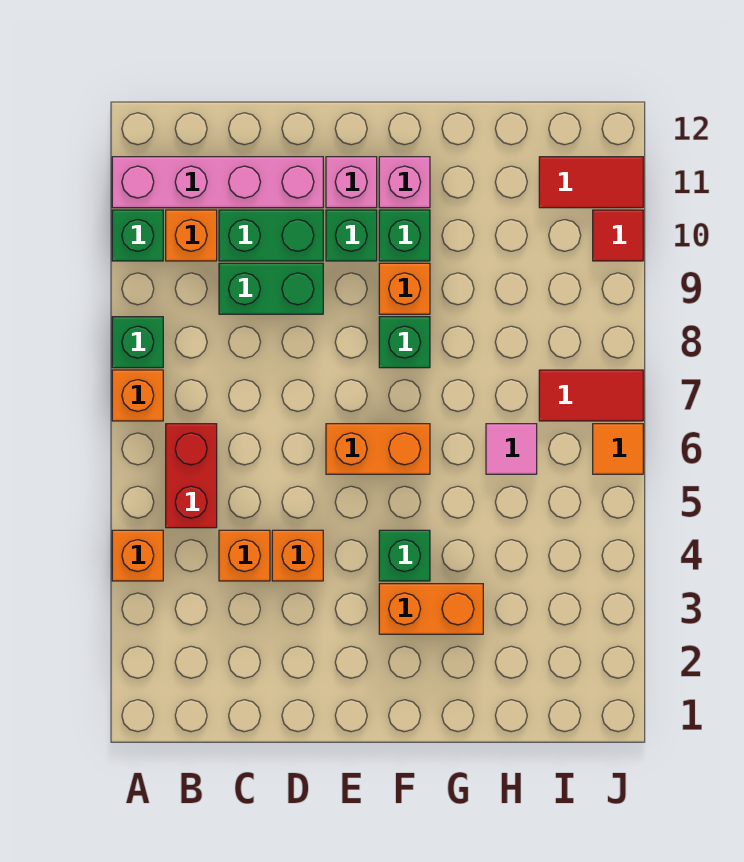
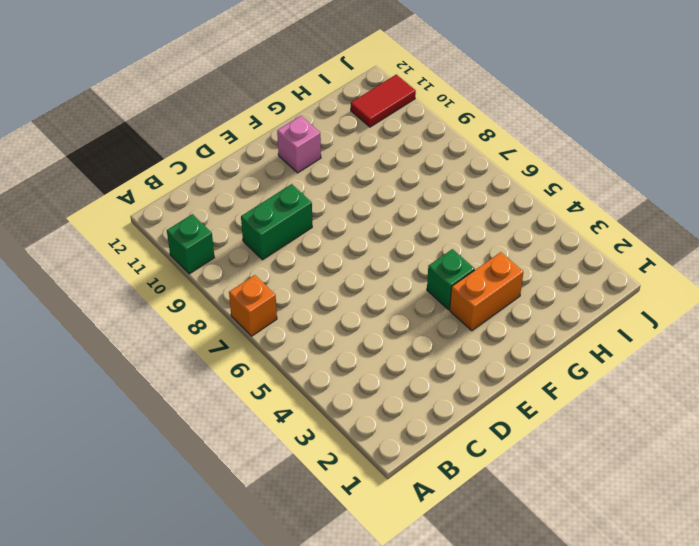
none -> orange 1x1 brick [112,530,163,581]
none -> green 1x1 brick [112,317,163,368]
none -> pink 1x4 brick [112,157,323,208]

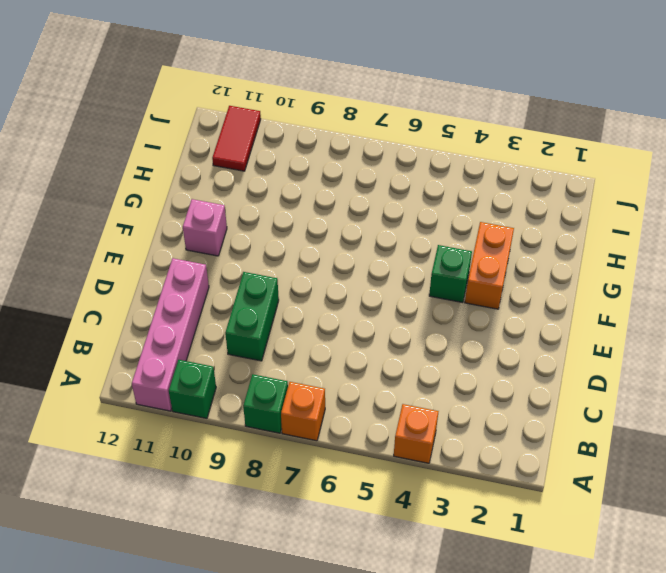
none -> red 1x2 brick [166,424,217,528]
none -> orange 1x1 brick [166,210,217,261]
none -> orange 1x1 brick [219,530,270,581]

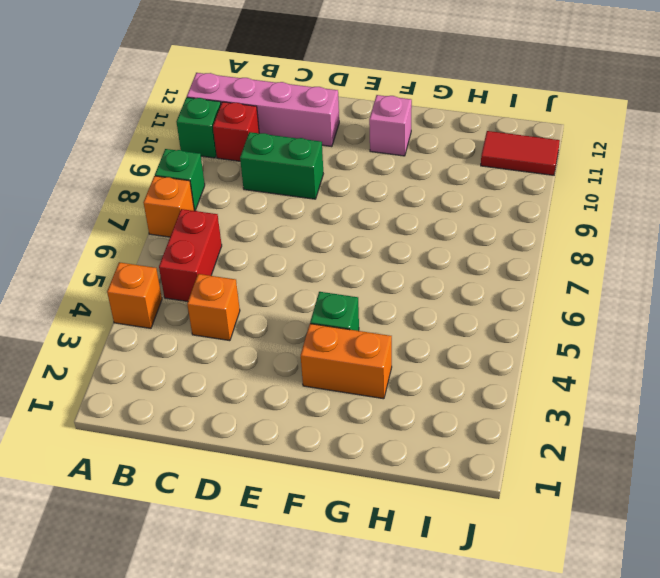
red 1x1 brick [213,102,259,161] -> orange 1x1 brick [166,210,217,261]
none -> green 1x2 brick [219,210,323,261]
none -> orange 1x1 brick [272,530,323,581]
none -> orange 1x2 brick [326,424,430,474]

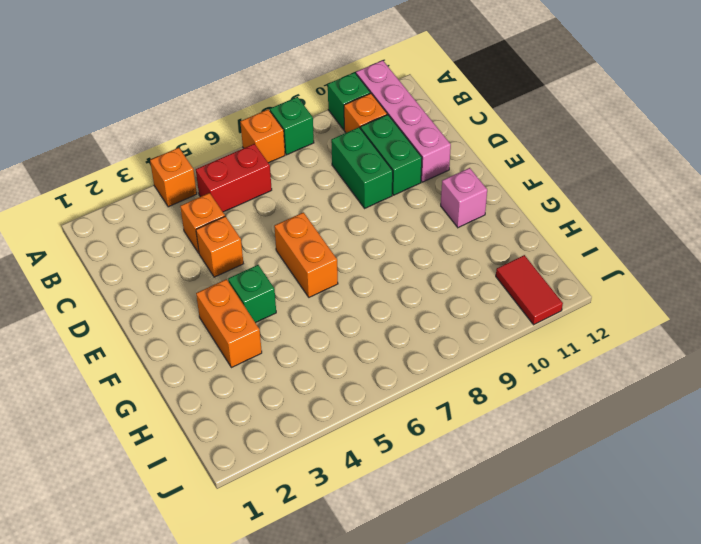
none -> green 1x1 brick [326,210,377,261]
none -> pink 1x1 brick [326,157,377,208]
none -> green 1x1 brick [379,317,430,368]

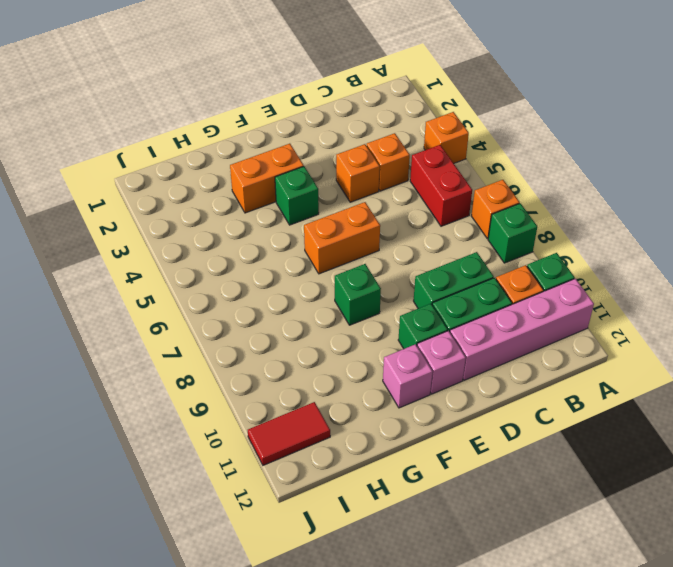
none -> orange 1x1 brick [379,263,430,314]
none -> green 1x1 brick [379,210,430,261]
none -> pink 1x1 tile [486,424,537,474]

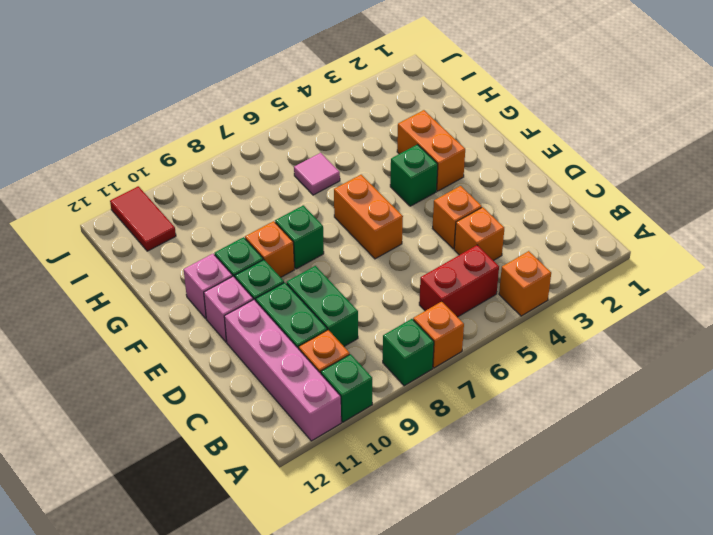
none -> red 1x2 tile [539,370,643,421]
none -> orange 1x1 tile [593,424,643,474]
none -> red 1x1 tile [593,210,643,261]

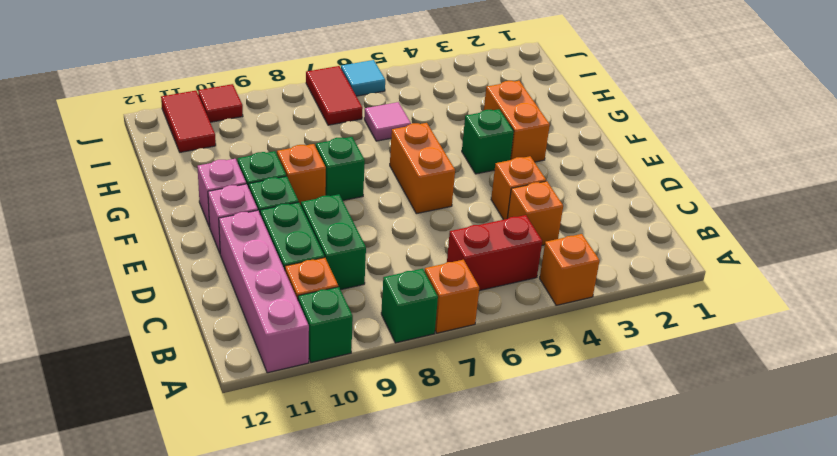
cyan 1x1 tile [341,60,385,96] -> orange 1x1 tile [593,424,643,474]

